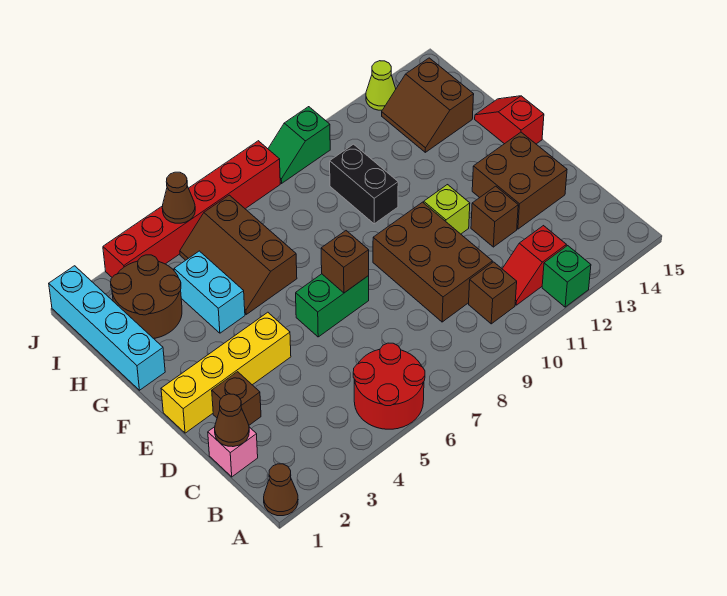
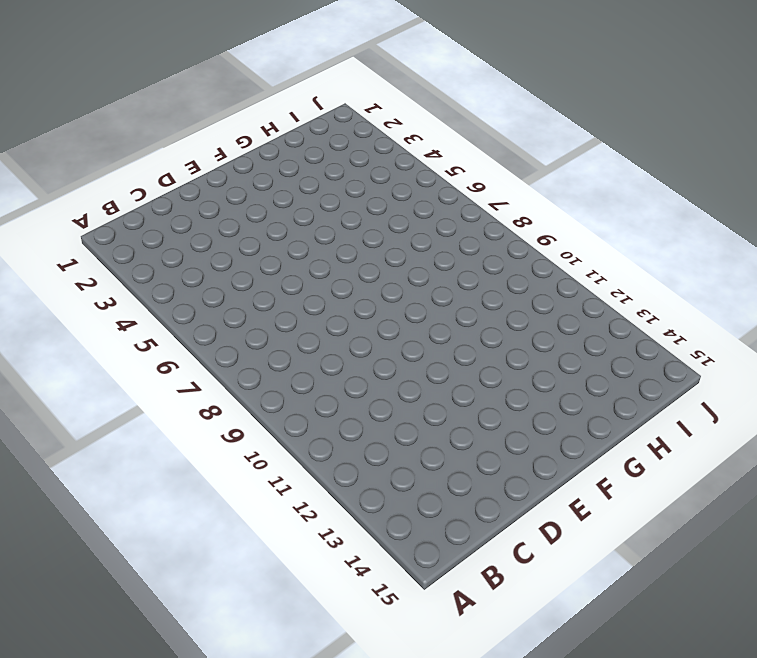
none -> brown 1x1 cone [264,464,298,516]
none -> red 2x2 round brick [353,343,425,429]
none -> green 1x1 brick [542,246,591,307]

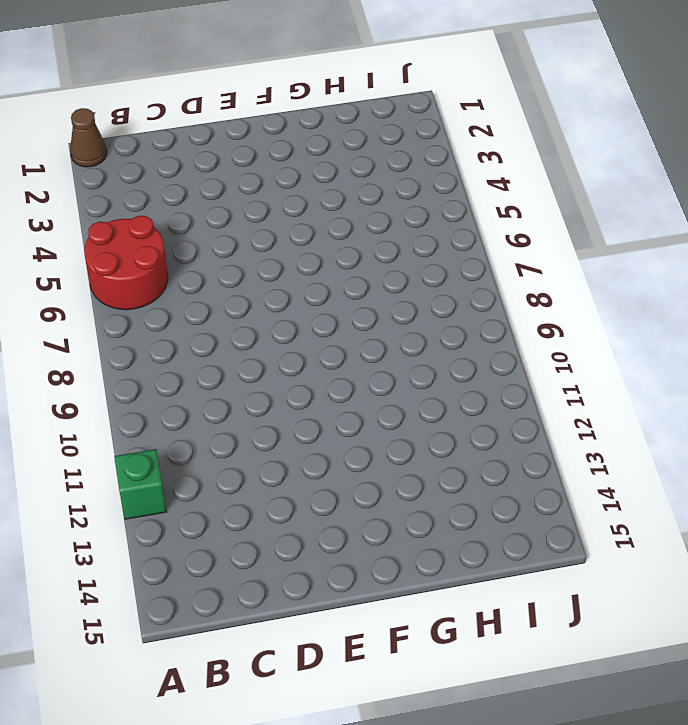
none -> brown 1x1 brick [469,262,517,324]
none -> red 1x2 slope [502,226,566,305]
none -> pink 1x1 brick [208,427,258,477]

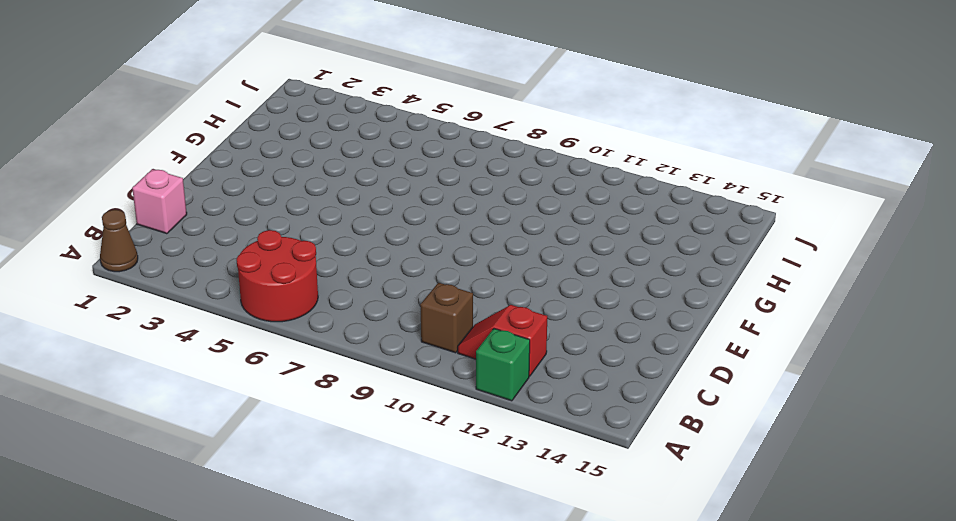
none -> brown 2x3 brick [373,202,492,322]
none -> brown 1x1 brick [212,372,261,425]
none -> brown 1x1 brick [471,186,518,247]

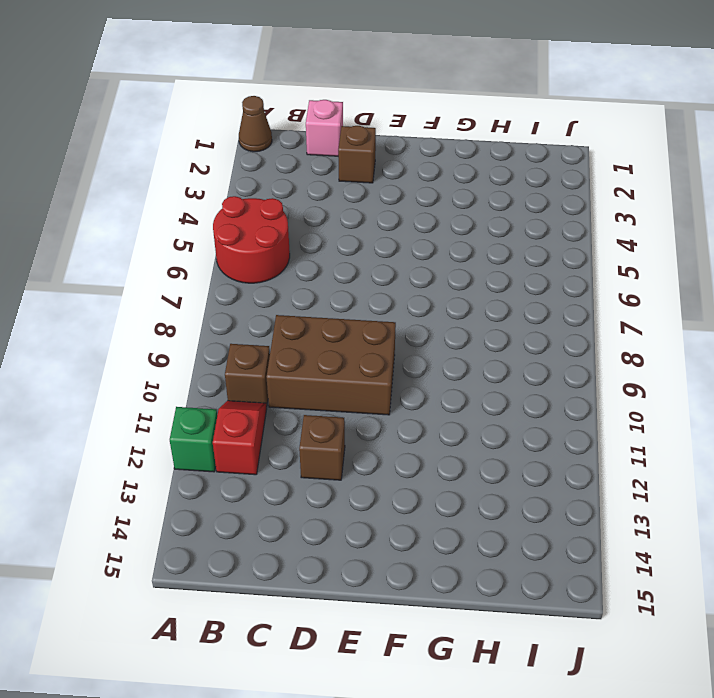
none -> brown 2x2 brick [472,132,567,229]
none -> yellow 1x4 brick [161,312,291,433]
none -> green 1x2 brick [296,274,369,337]

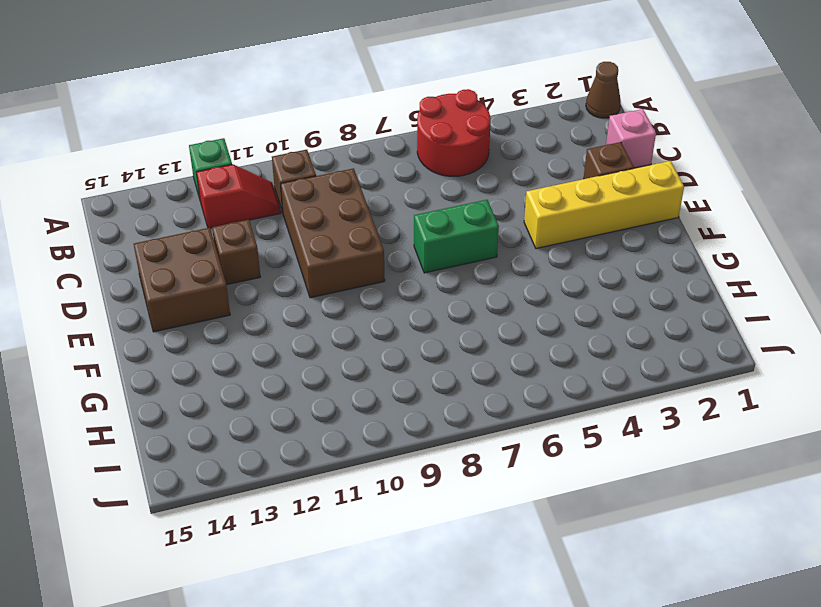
none -> lime 1x1 brick [424,185,470,234]
none -> red 1x2 slope [475,96,544,144]
none -> cyan 1x4 brick [49,266,165,390]

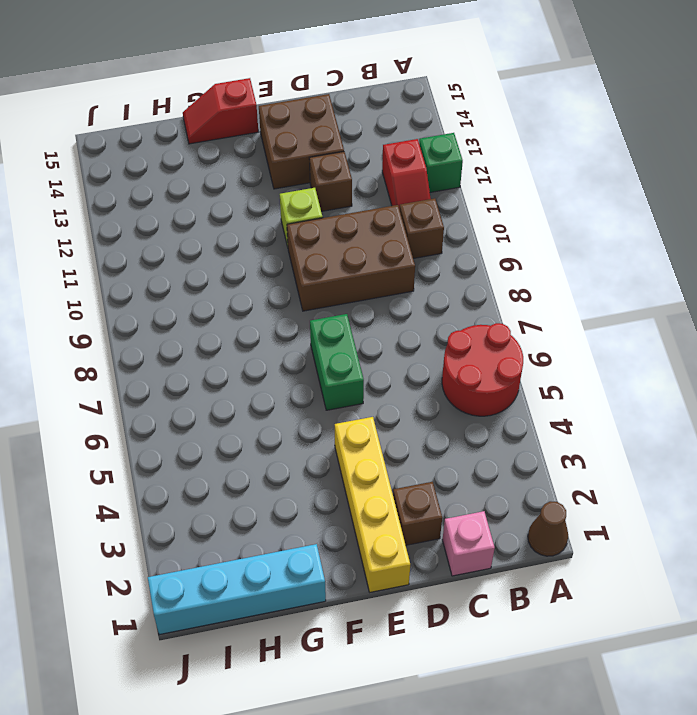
none -> cyan 1x2 brick [174,251,245,333]
none -> brown 2x3 slope [180,195,297,314]
none -> black 1x2 brick [330,144,398,224]

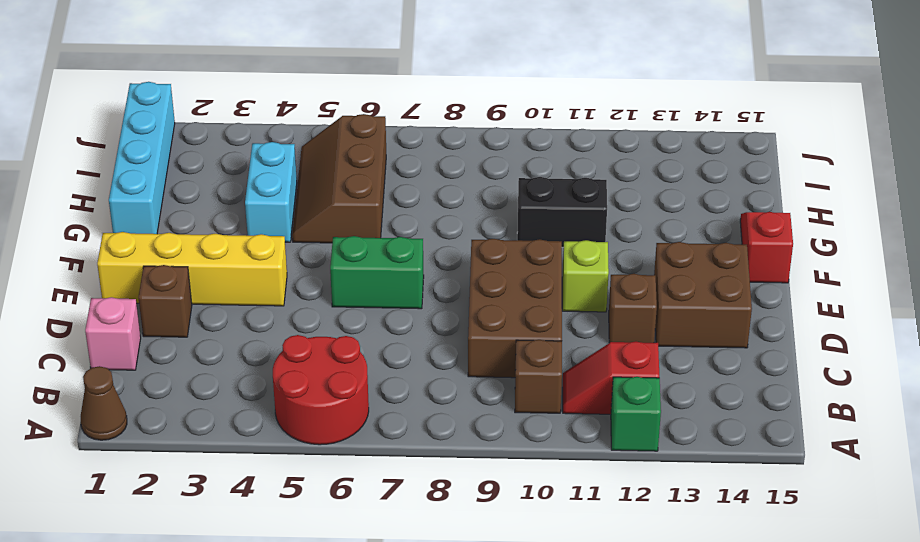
black 1x2 brick [517,177,607,247] -> black 1x2 brick turned to [330,144,398,224]
none -> brown 2x2 round brick [111,255,182,338]
none -> brown 2x2 slope [382,58,474,152]
none -> red 1x6 brick [103,141,280,277]

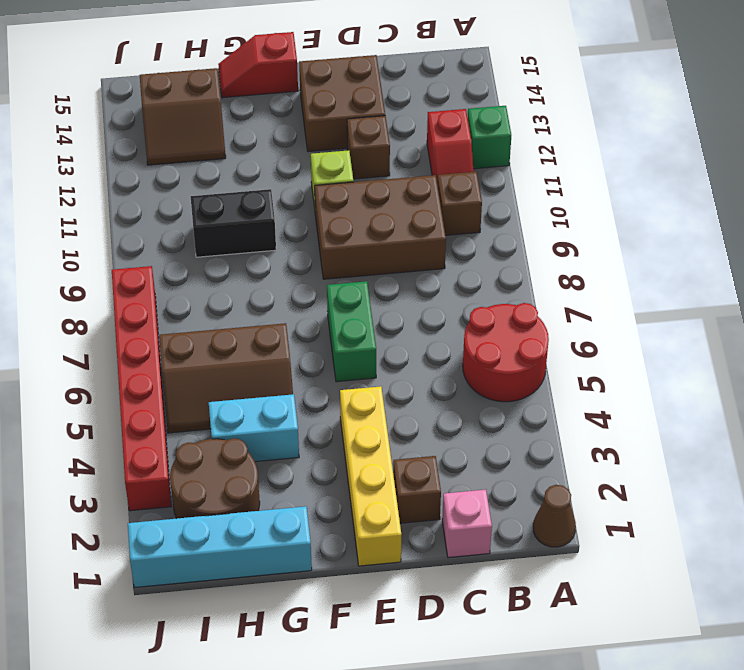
none -> green 1x2 slope [268,107,330,183]
none -> lime 1x1 cone [366,61,396,110]
none -> brown 1x1 cone [215,394,249,447]

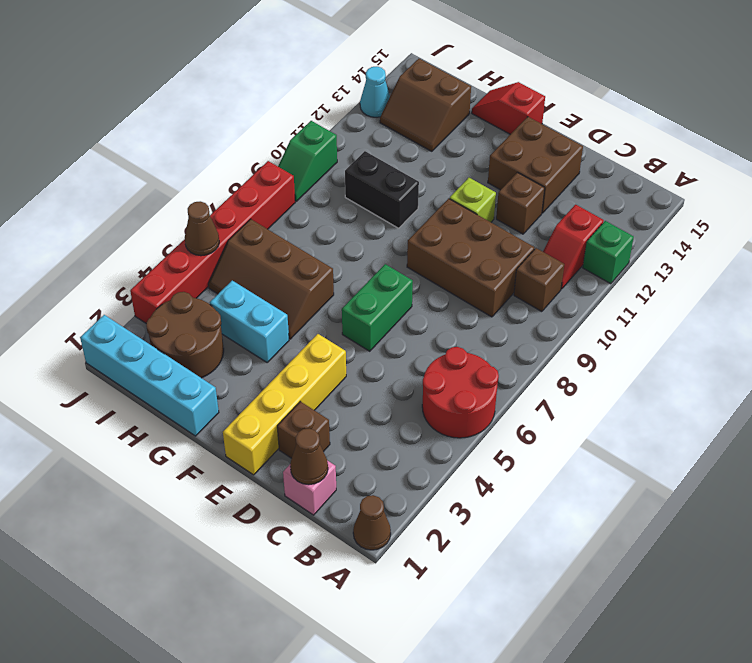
cyan 1x1 cone [360,67,390,117] -> lime 1x1 cone [366,61,396,110]
none -> brown 1x1 brick [321,231,369,293]

